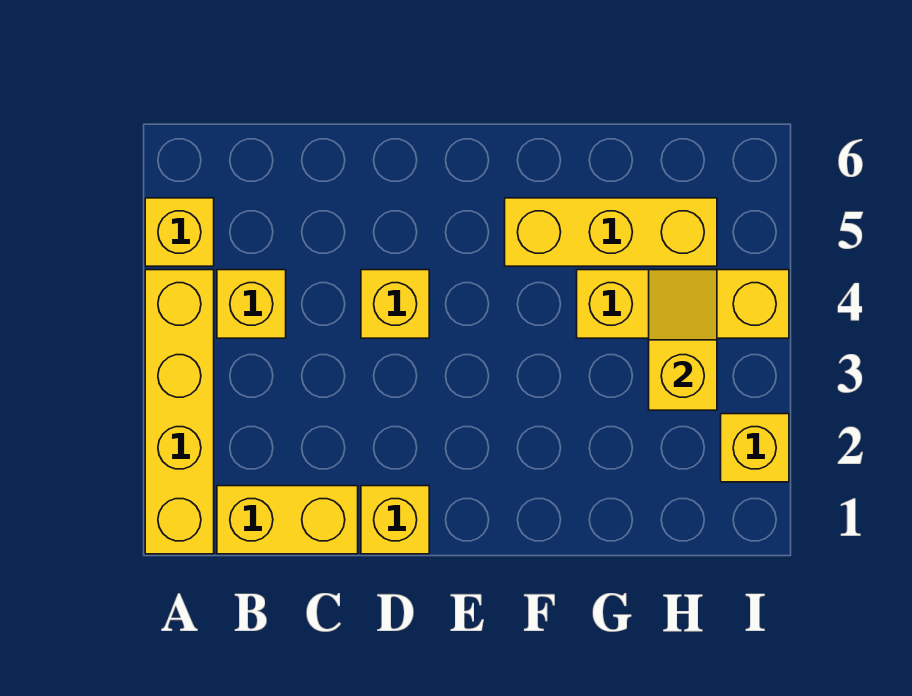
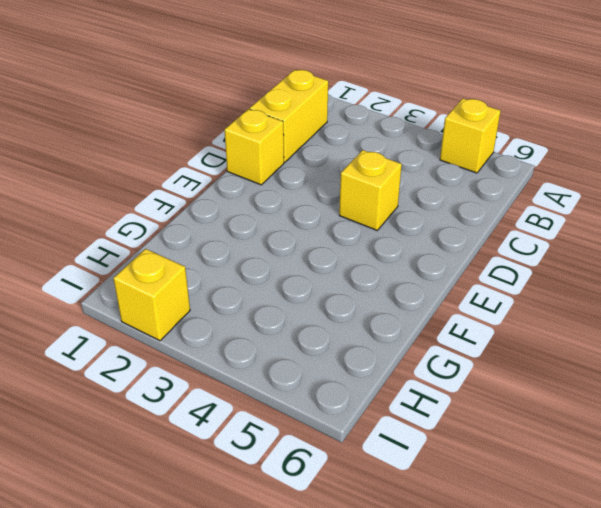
none -> yellow 1x4 brick [145,270,214,554]
none -> yellow 1x1 brick [217,270,286,338]

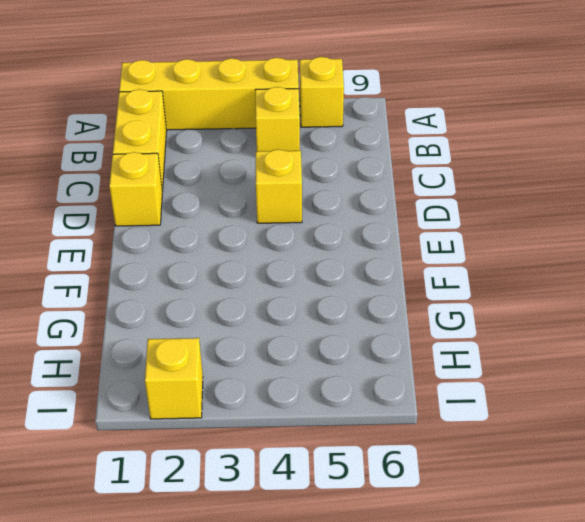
none -> yellow 1x3 brick [505,198,717,266]
none -> yellow 1x3 brick [577,270,789,338]

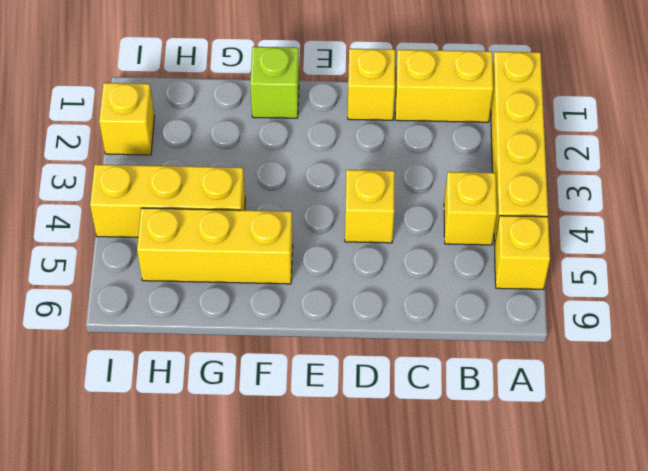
lime 1x1 brick [250,47,299,118] -> none
none -> yellow 1x2 slope [649,270,717,410]

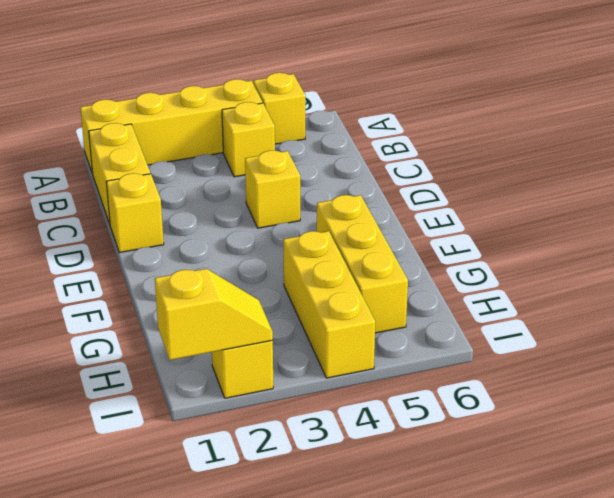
yellow 1x2 slope [155,269,273,360] -> yellow 1x2 slope moved to [649,270,717,410]

